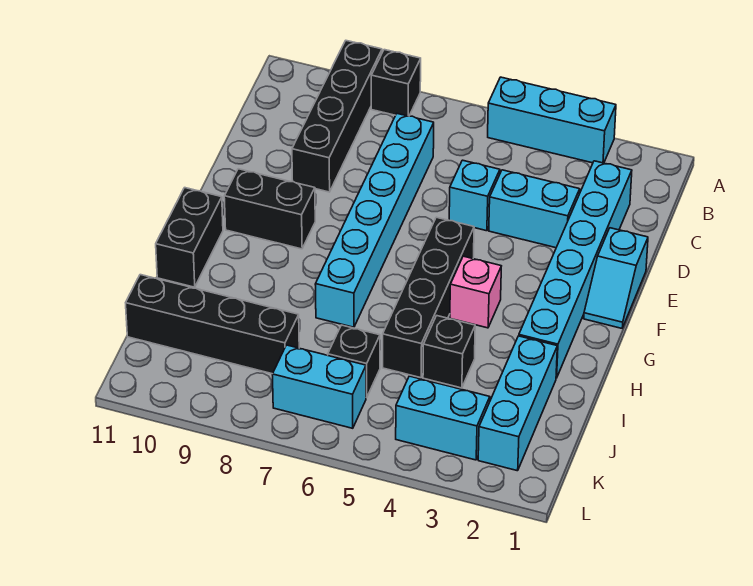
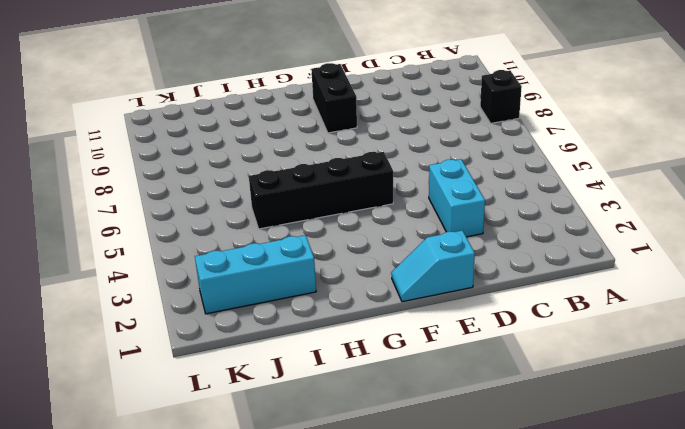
none -> cyan 1x3 brick [488,77,616,163]
none -> black 1x4 brick [292,41,382,192]
none -> cyan 1x6 brick [519,161,632,378]

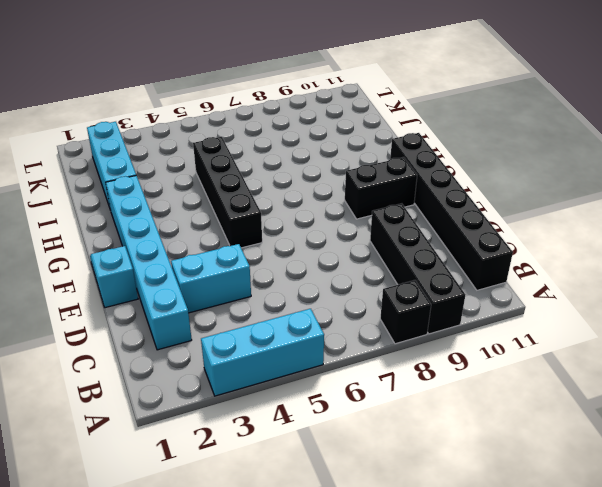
black 1x6 brick [390,133,513,290] -> black 1x2 brick [156,188,223,287]
none -> cyan 1x6 brick [315,114,434,327]
none -> cyan 1x1 brick [449,160,500,231]
none -> pink 1x1 brick [450,256,501,328]

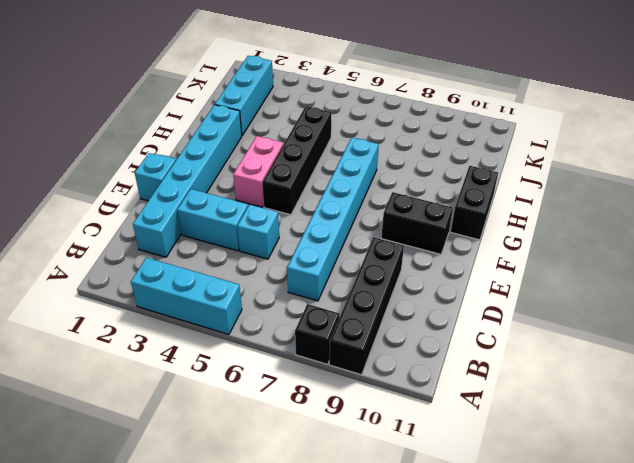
pink 1x2 brick [233,136,283,207] -> pink 1x1 brick [450,256,501,328]
none -> black 1x1 brick [423,316,475,388]
none -> black 1x1 brick [328,325,380,398]
none -> black 1x4 brick [126,275,299,374]

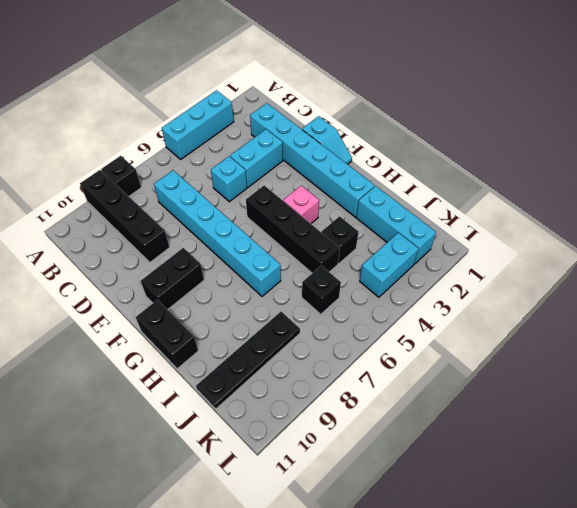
black 1x4 plate [196,312,300,409] -> black 1x4 brick [126,275,299,374]
none -> cyan 1x2 brick [272,345,366,428]

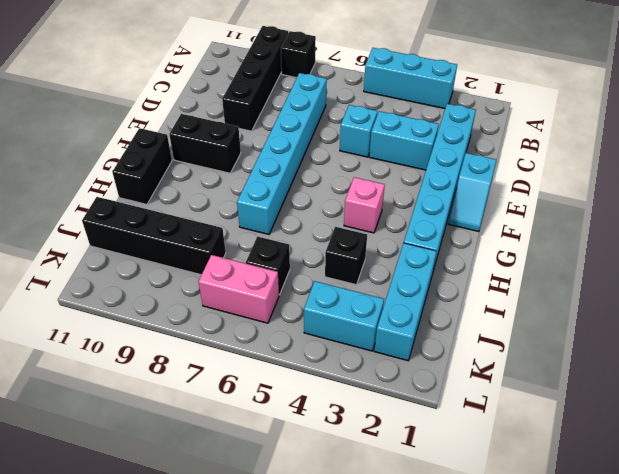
pink 1x2 brick [199,255,279,323] -> cyan 1x2 brick [272,345,366,428]
none -> black 1x4 brick [383,217,474,378]

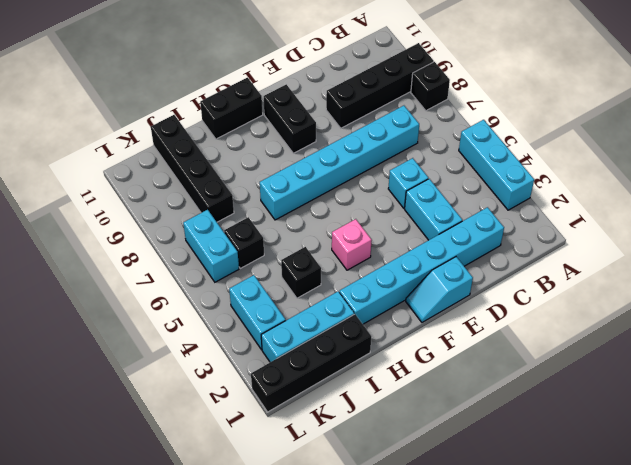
black 1x4 brick [251,314,371,412] -> black 1x4 brick moved to [383,217,474,378]

